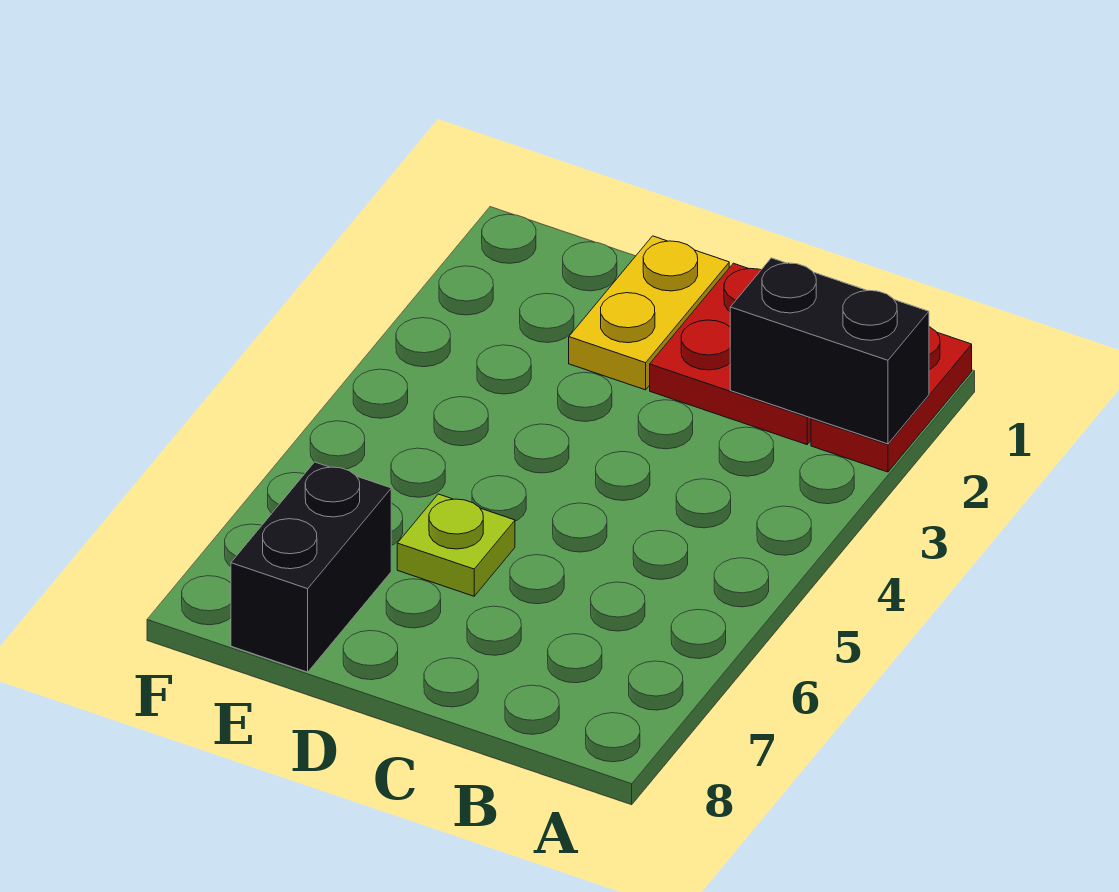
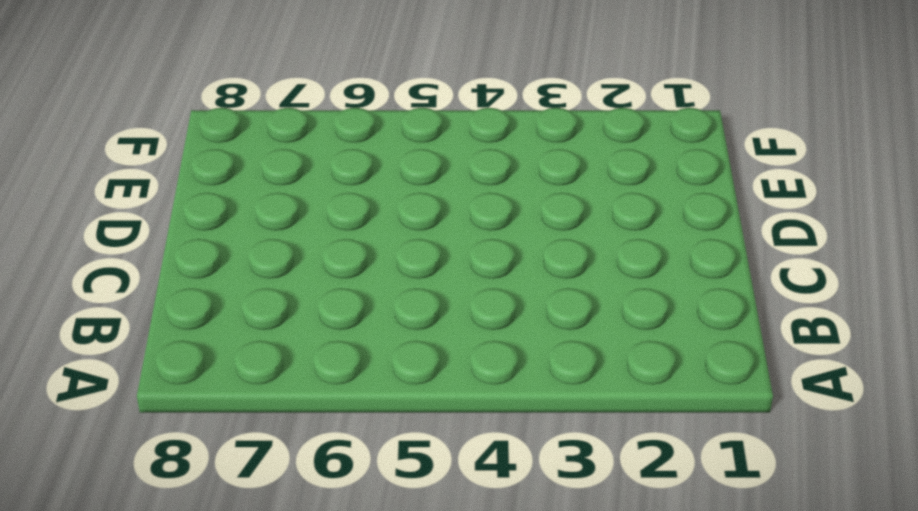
none -> red 1x2 plate [811,327,972,472]
none -> red 2x2 plate [650,263,811,445]

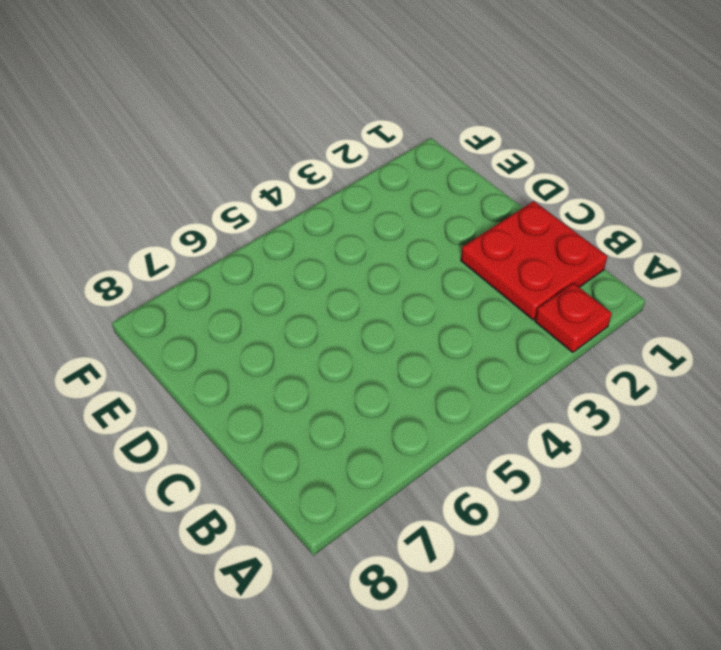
red 1x1 plate [535,283,612,352] -> red 1x2 plate [811,327,972,472]
none -> yellow 1x2 plate [569,236,729,390]
none -> lime 1x1 plate [397,494,515,596]

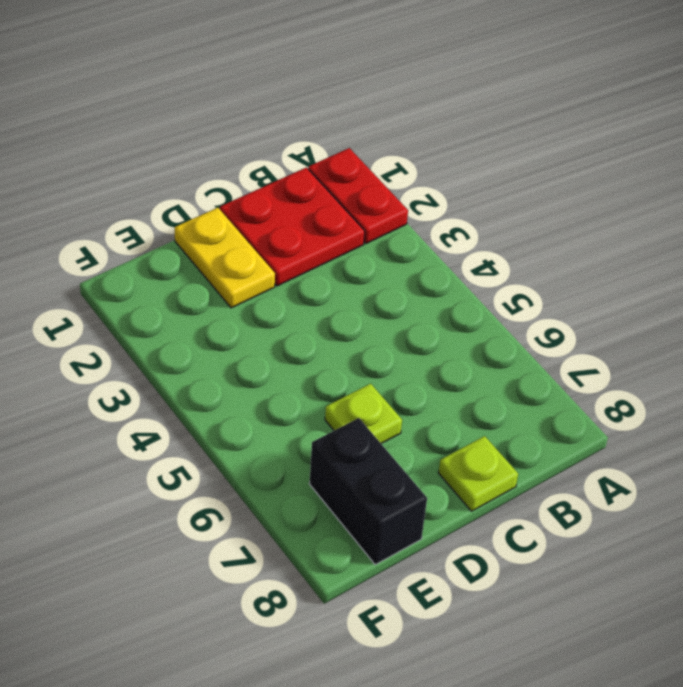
lime 1x1 plate [438,436,518,511] -> none
none -> black 1x2 brick [730,258,929,444]

